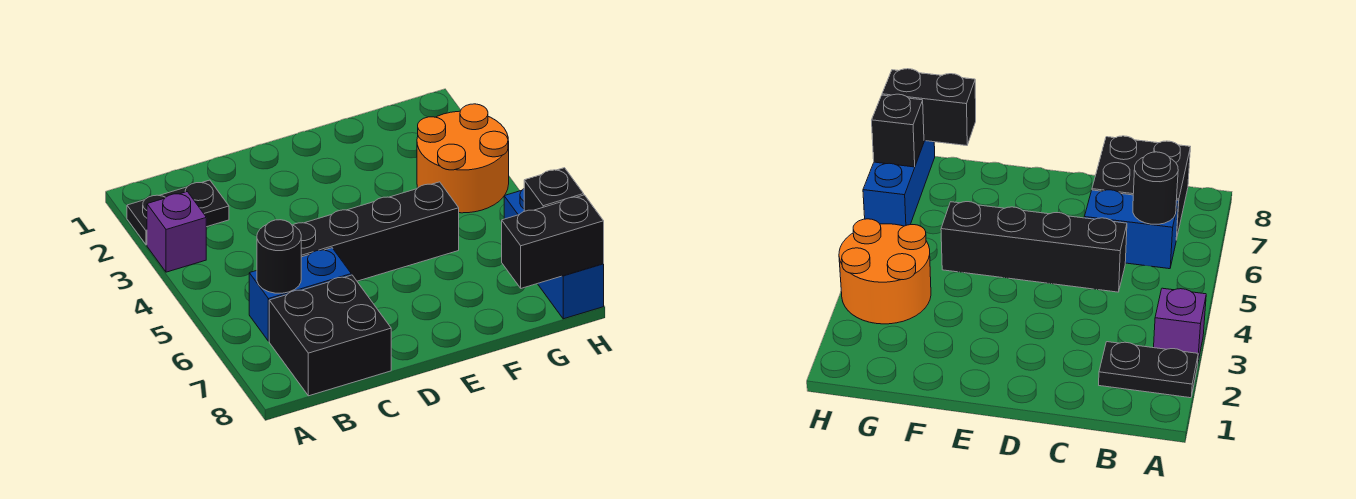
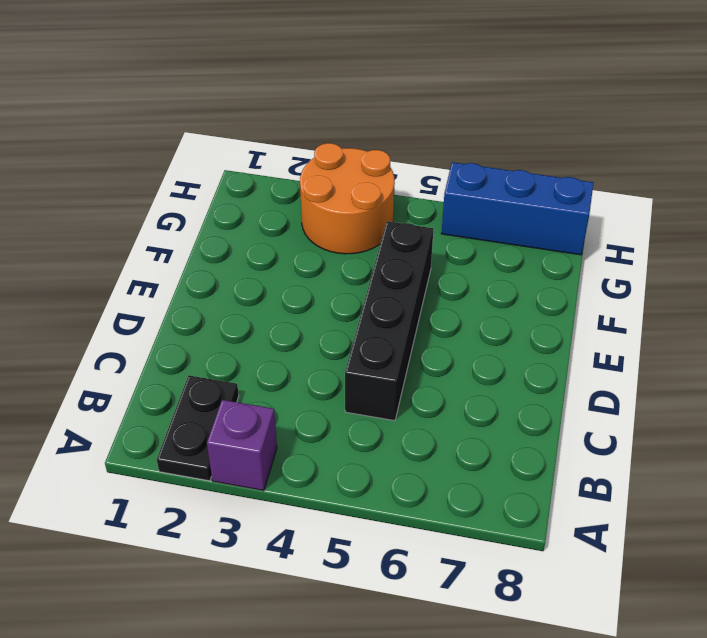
none -> blue 1x2 brick [249,248,351,341]
none -> black 2x2 brick [269,275,391,396]

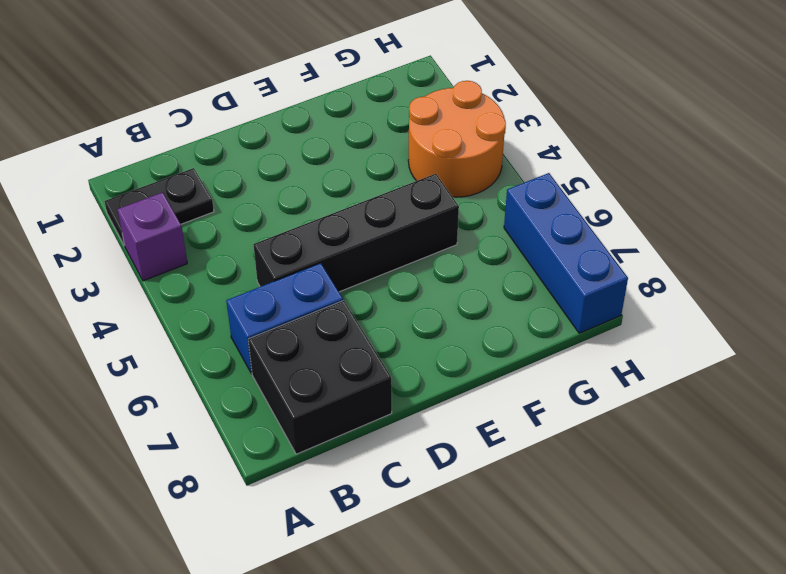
none -> black 1x1 round brick [257,220,301,293]
none -> black 1x2 brick [502,195,604,288]

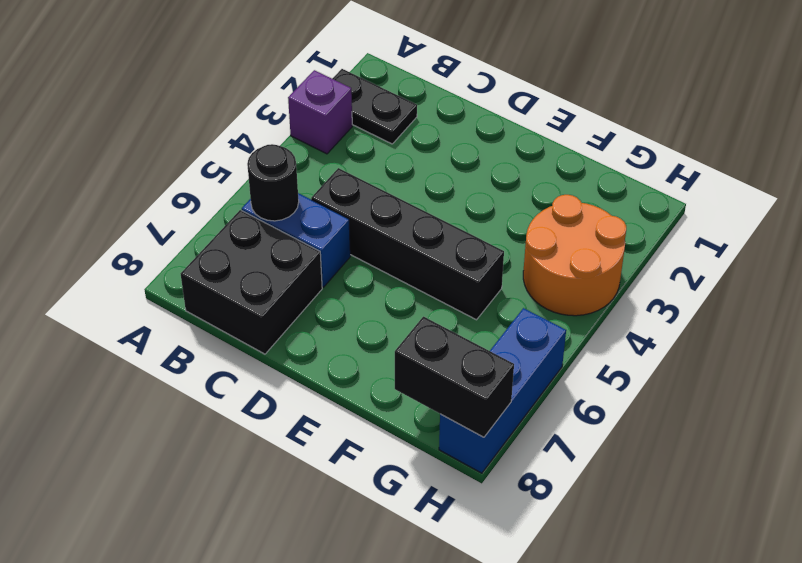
none -> black 1x1 brick [524,168,584,211]

